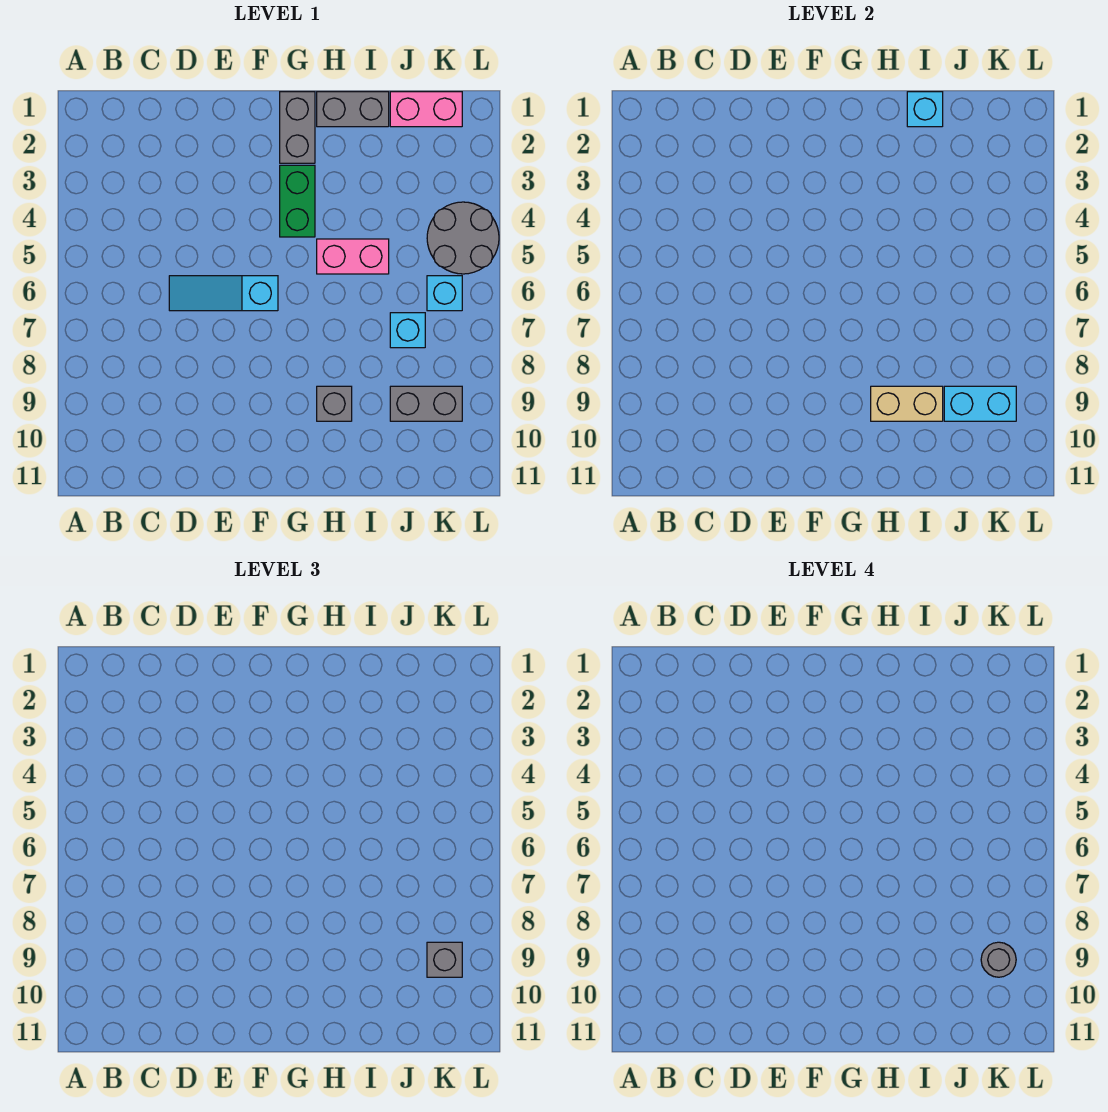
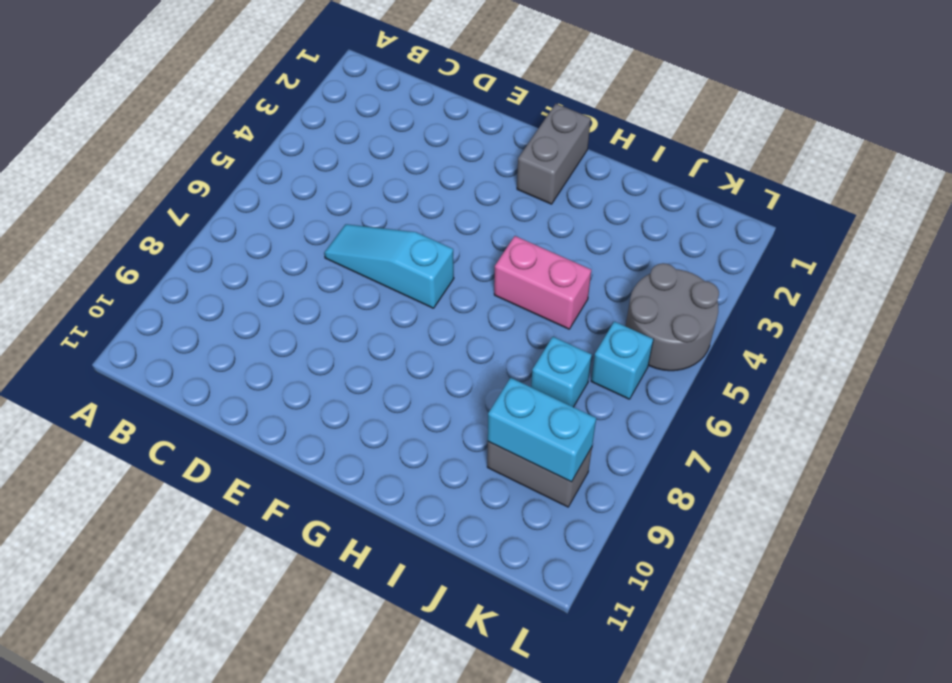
none -> green 1x2 brick [280,165,315,237]
none -> grey 1x2 brick [317,92,389,127]
none -> grey 1x1 brick [317,386,352,421]

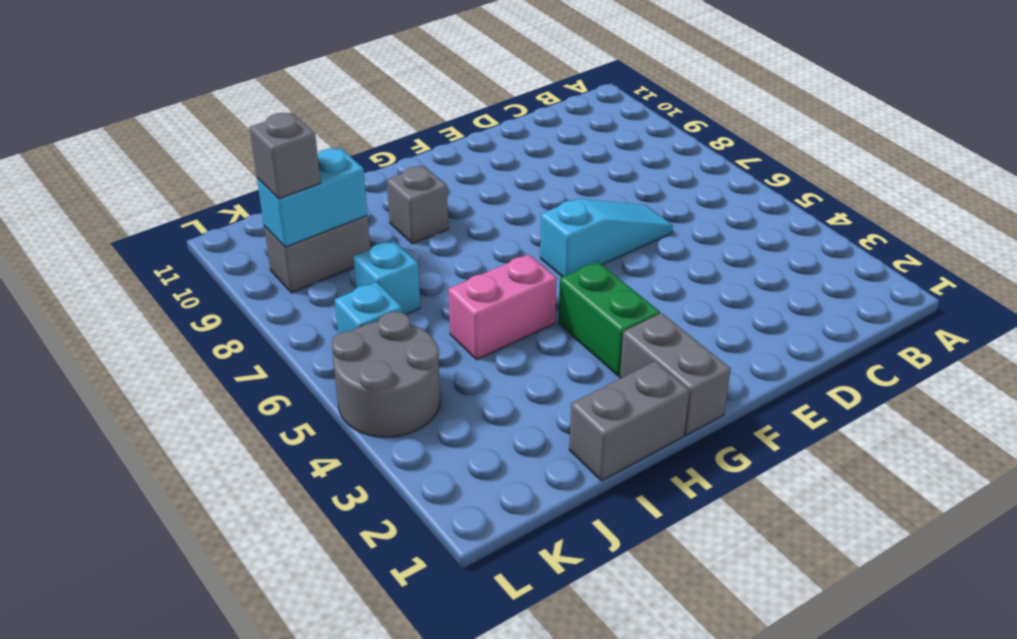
none -> pink 1x2 brick [390,92,462,127]
none -> tan 1x2 brick [871,386,943,421]
none -> cyan 1x1 brick [907,92,943,127]

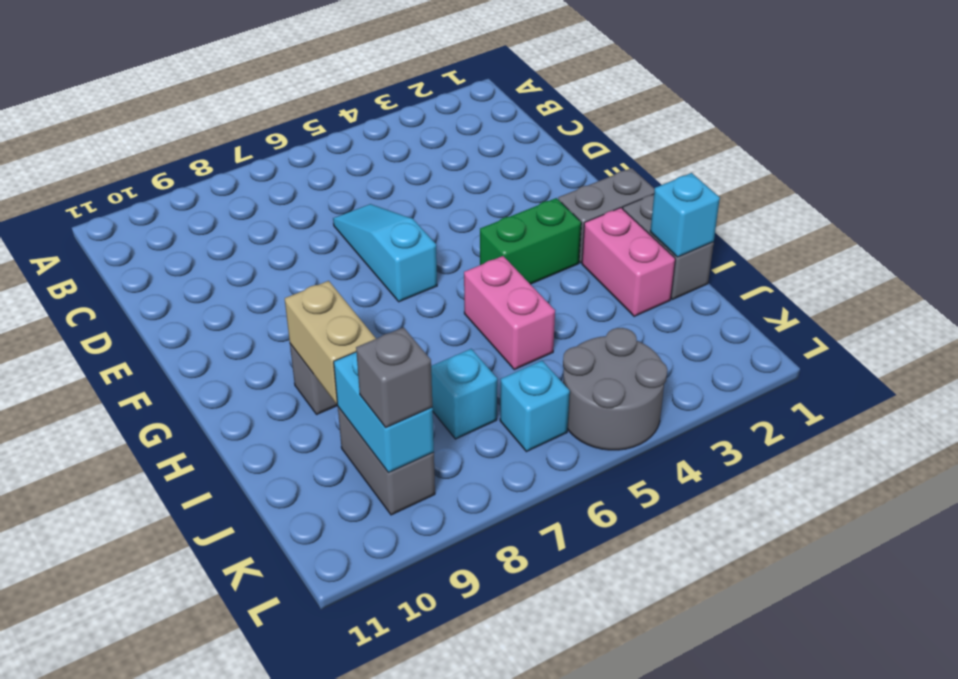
pink 1x2 brick [582,208,675,316] -> pink 1x2 brick moved to [390,92,462,127]
none -> grey 1x1 round brick [981,942,1016,977]

